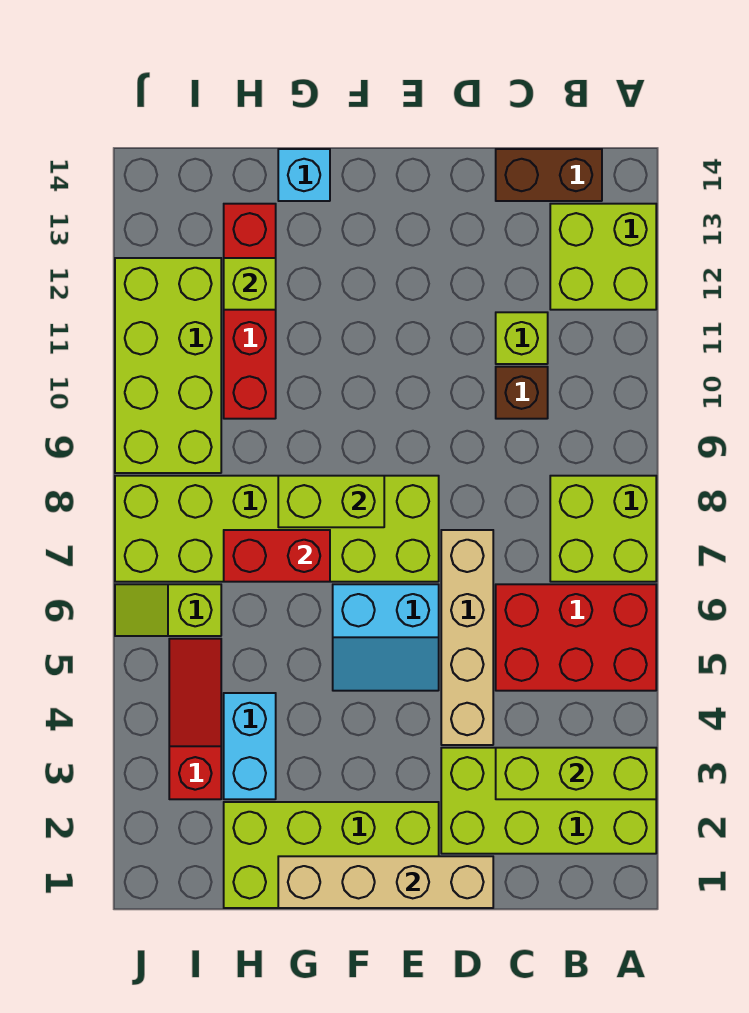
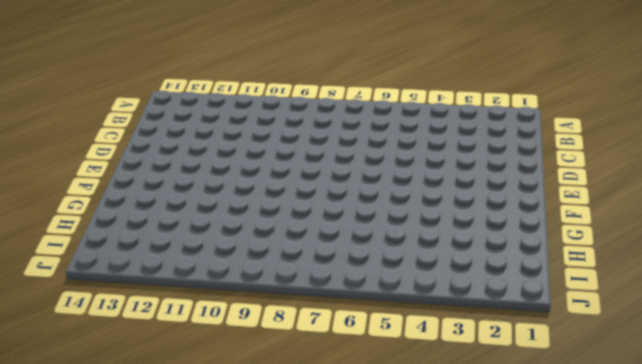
none -> lime 2x4 brick [441,748,656,854]
none -> red 2x3 brick [496,584,656,691]
none -> lime 2x2 brick [550,476,656,582]

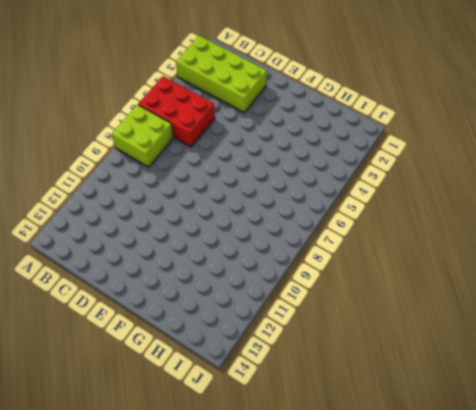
none -> lime 2x2 brick [550,204,656,310]
none -> brown 1x2 brick [496,149,602,201]
none -> brown 1x1 brick [496,367,548,419]

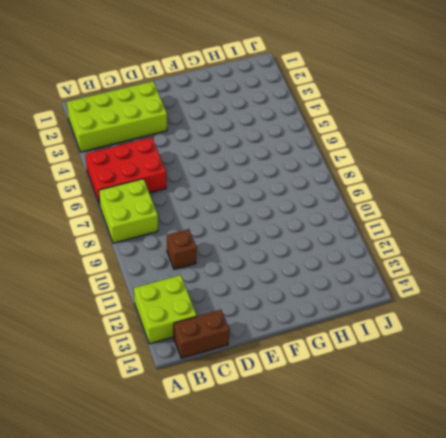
none -> lime 1x1 brick [496,312,548,364]
none -> tan 1x4 brick [441,530,493,745]
none -> lime 2x4 brick [224,802,439,908]

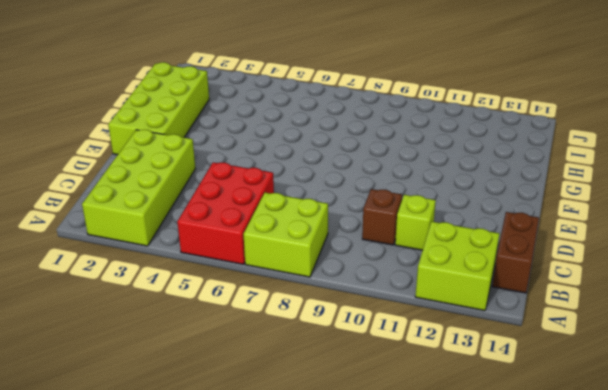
none -> tan 1x4 brick [441,530,493,745]
none -> cyan 2x2 slope [333,584,439,691]
none -> lime 2x6 brick [115,476,439,582]

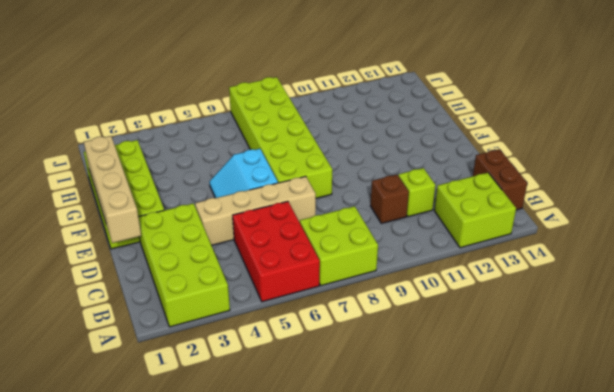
none -> cyan 1x1 brick [278,149,330,201]
none -> cyan 1x2 brick [224,693,276,799]
none -> red 1x4 brick [224,204,276,419]

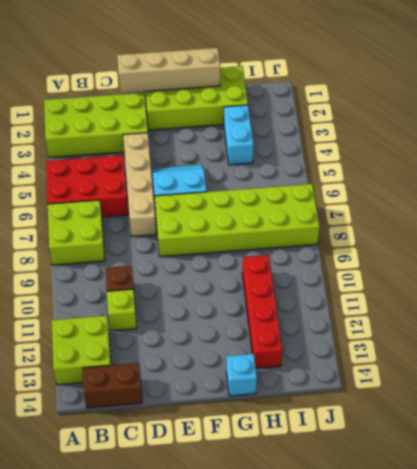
none -> red 1x3 slope [169,639,221,799]
none -> lime 1x2 slope [115,584,221,636]
none -> lime 2x4 brick [115,258,221,473]

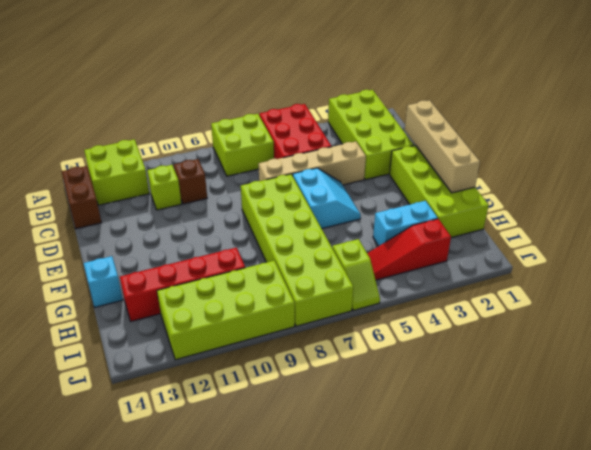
none -> lime 1x3 brick [496,748,656,799]
none -> lime 1x2 brick [278,476,384,527]
none -> red 1x2 brick [224,530,330,582]

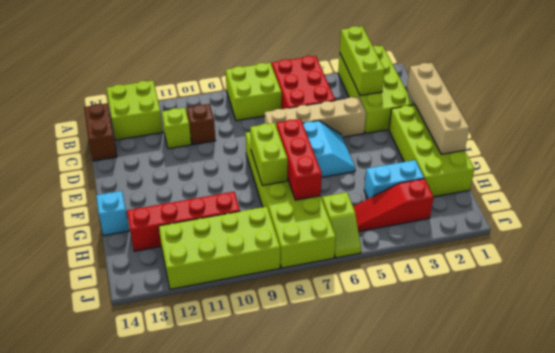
red 1x3 brick [276,119,322,200] -> red 1x2 brick [224,530,330,582]
none -> lime 1x1 brick [224,258,276,310]

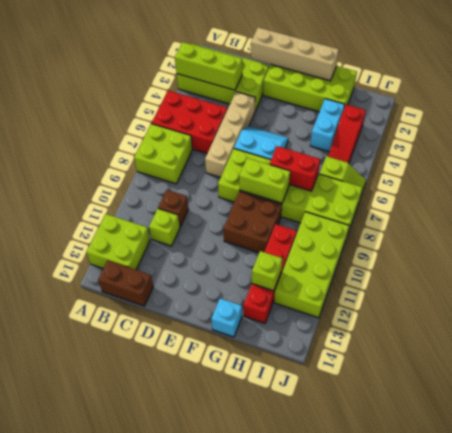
brown 2x2 brick [223,191,282,253] -> none

